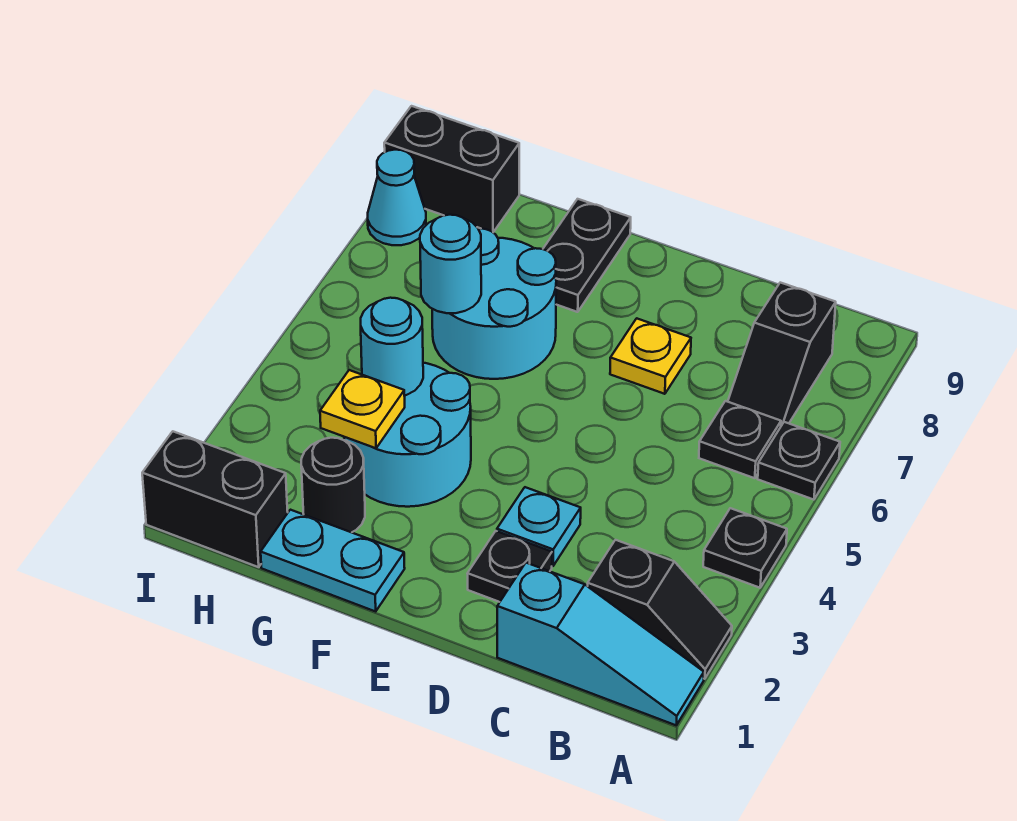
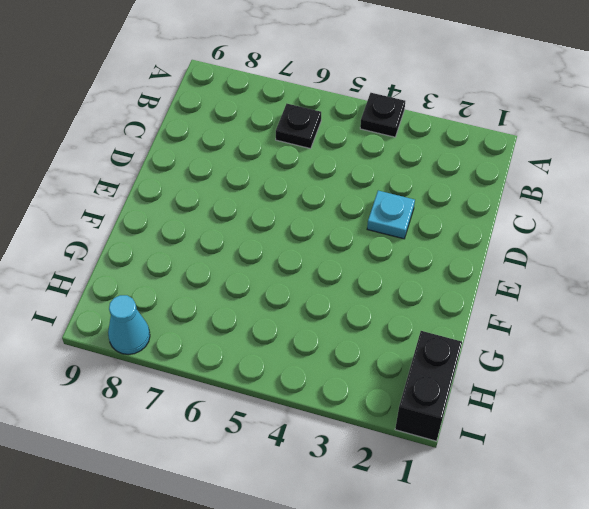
none -> cyan 1x3 slope [497,563,704,725]
none -> black 1x2 slope [588,540,732,679]
none -> black 1x1 plate [758,422,840,500]

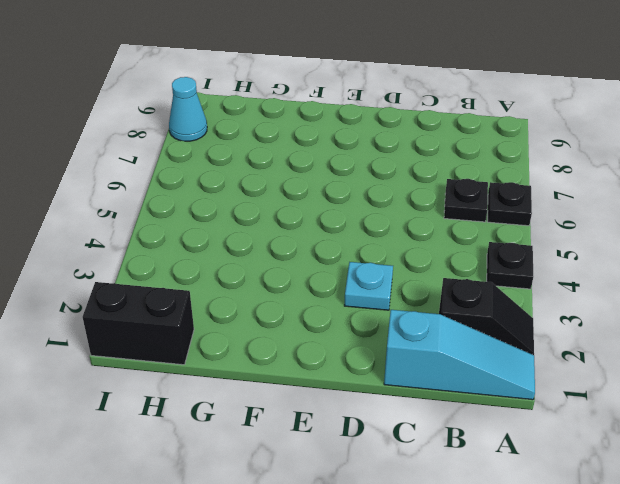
none -> black 1x2 slope [728,283,836,426]
none -> black 1x1 plate [468,531,552,602]
none -> yellow 1x1 plate [610,318,691,394]

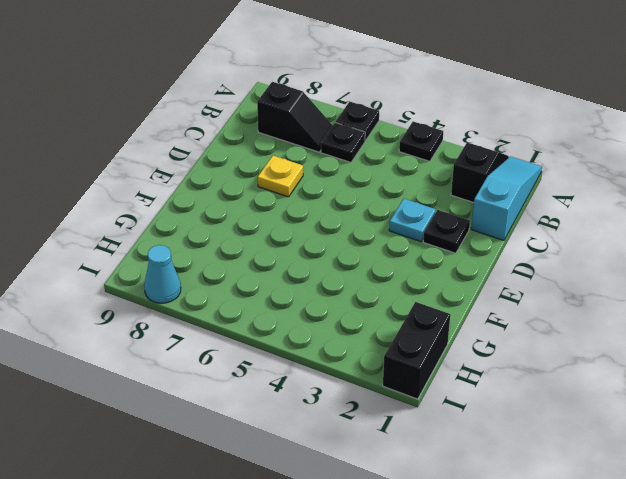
none -> cyan 1x2 plate [261,510,405,611]
none -> cyan 2x2 round brick [344,363,471,507]
none -> cyan 2x2 round brick [432,228,556,379]

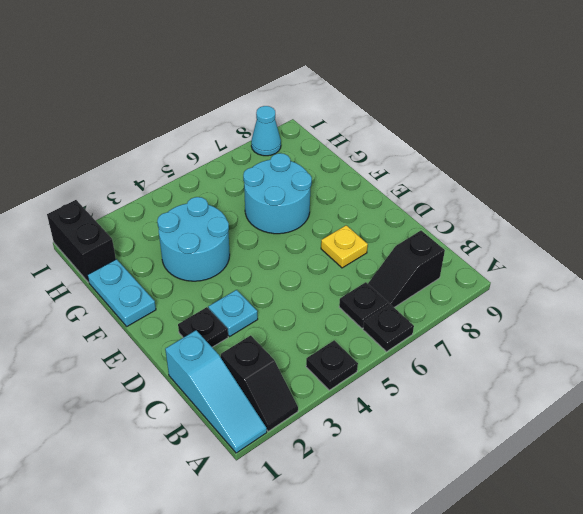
none -> black 1x2 plate [543,199,631,312]
none -> black 1x1 round brick [301,438,365,532]
none -> black 1x2 brick [384,106,519,232]

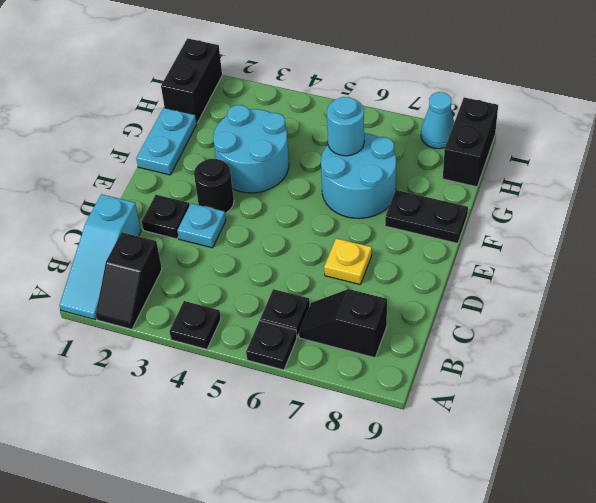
black 1x1 round brick [194,159,234,213] -> black 1x1 round brick moved to [301,438,365,532]
none -> yellow 1x1 plate [320,370,405,448]
none -> cyan 1x1 round brick [361,298,423,396]

